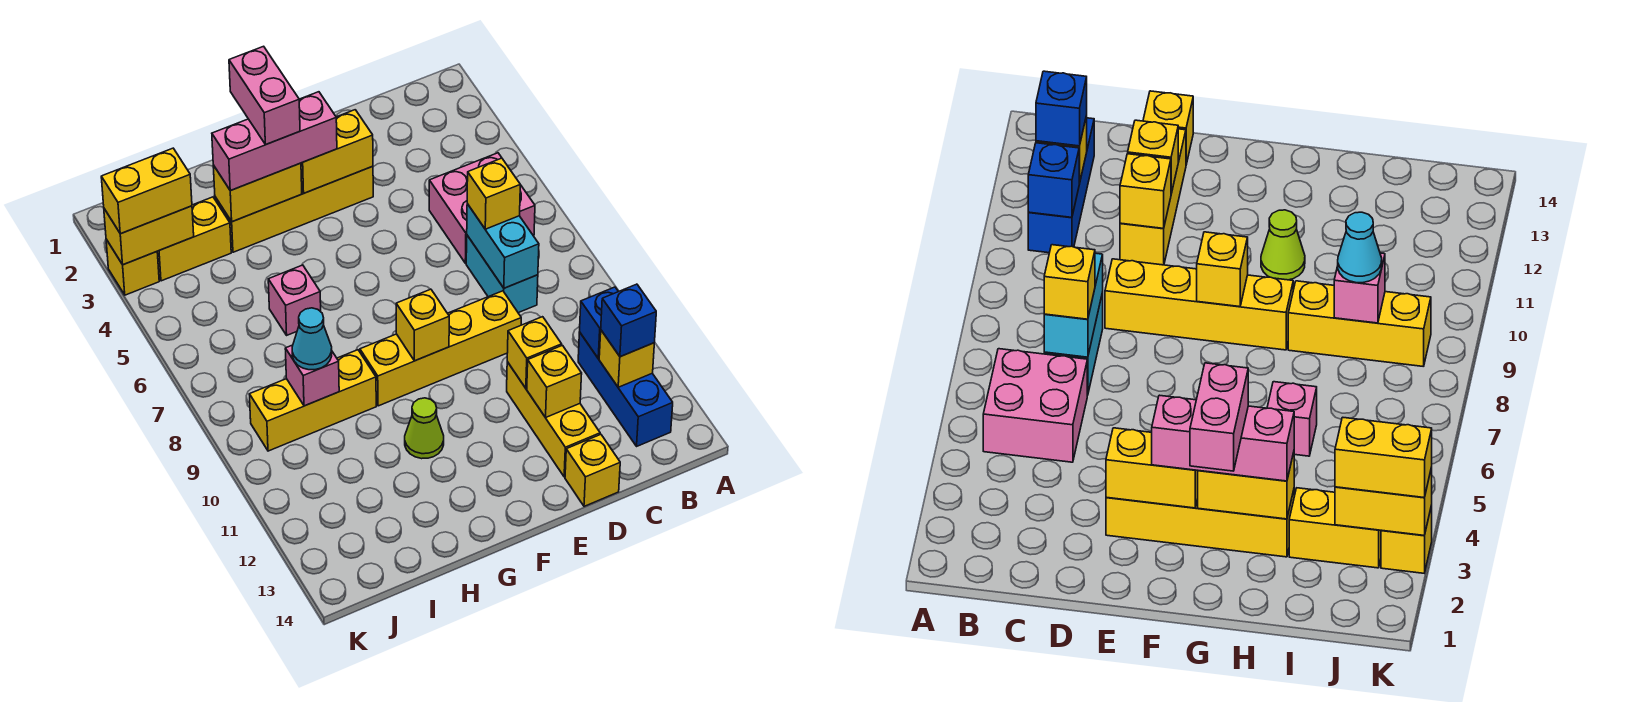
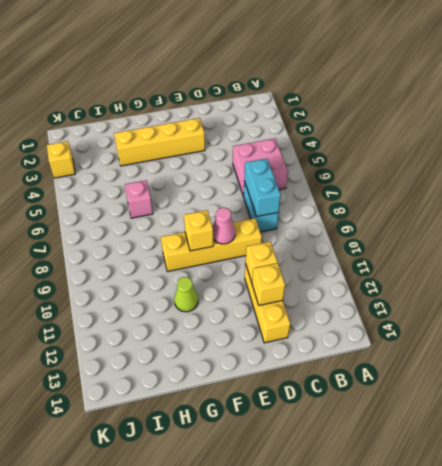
pink 1x1 cone [213,208,235,244] -> none
none -> blue 1x3 brick [578,332,673,446]
none -> yellow 1x1 brick [565,434,620,506]
none -> yellow 1x3 brick [249,350,376,451]

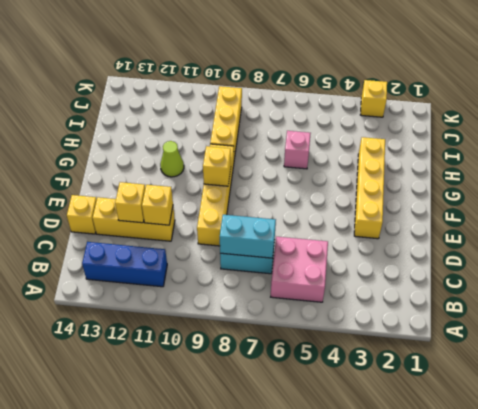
none -> yellow 1x2 brick [157,197,231,281]
none -> blue 1x1 brick [580,287,618,358]
none -> yellow 1x1 brick [599,330,654,387]

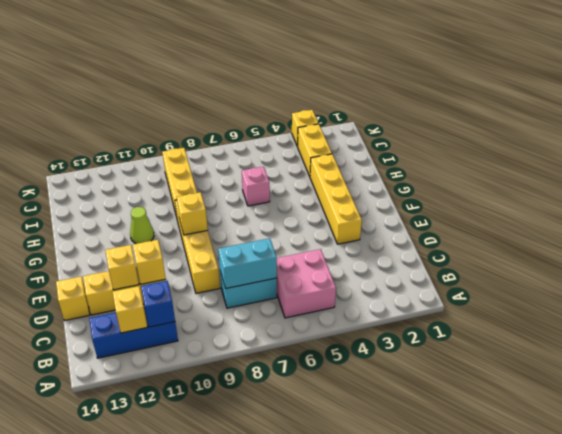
none -> yellow 1x2 brick [301,110,373,193]
none -> yellow 1x2 brick [213,163,302,222]
none -> pink 1x1 brick [285,345,339,406]

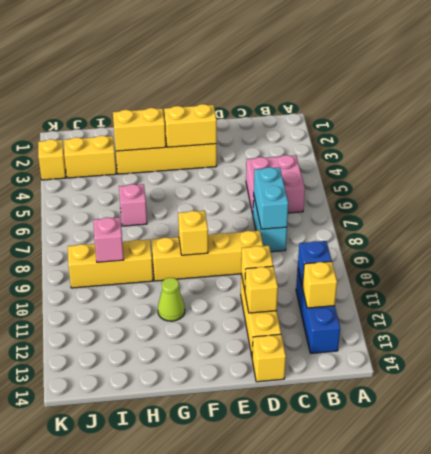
none -> yellow 1x2 brick [104,206,194,265]
none -> blue 1x1 brick [601,284,656,357]
none -> yellow 1x1 brick [467,158,520,229]

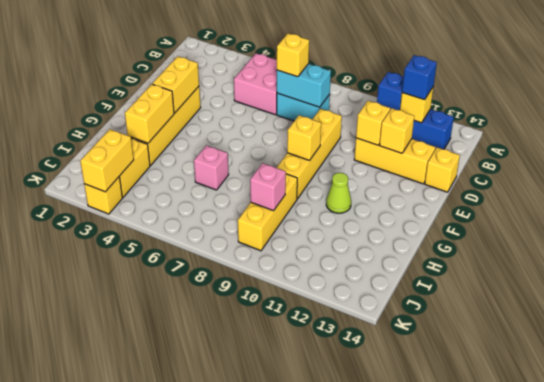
none -> pink 1x3 brick [212,92,337,191]
none -> cyan 1x1 cone [292,308,332,370]
none -> yellow 1x2 brick [101,148,192,234]

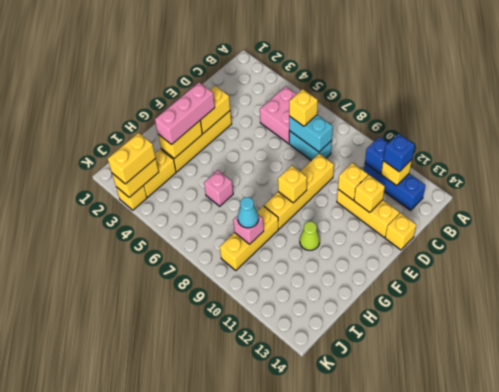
none -> pink 1x2 brick [229,46,300,145]

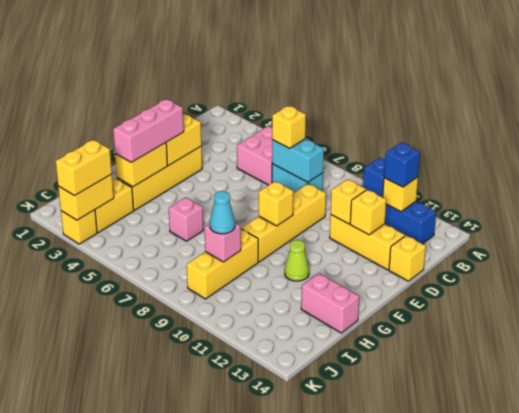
pink 1x2 brick [301,273,359,333] -> pink 1x2 brick moved to [229,46,300,145]

